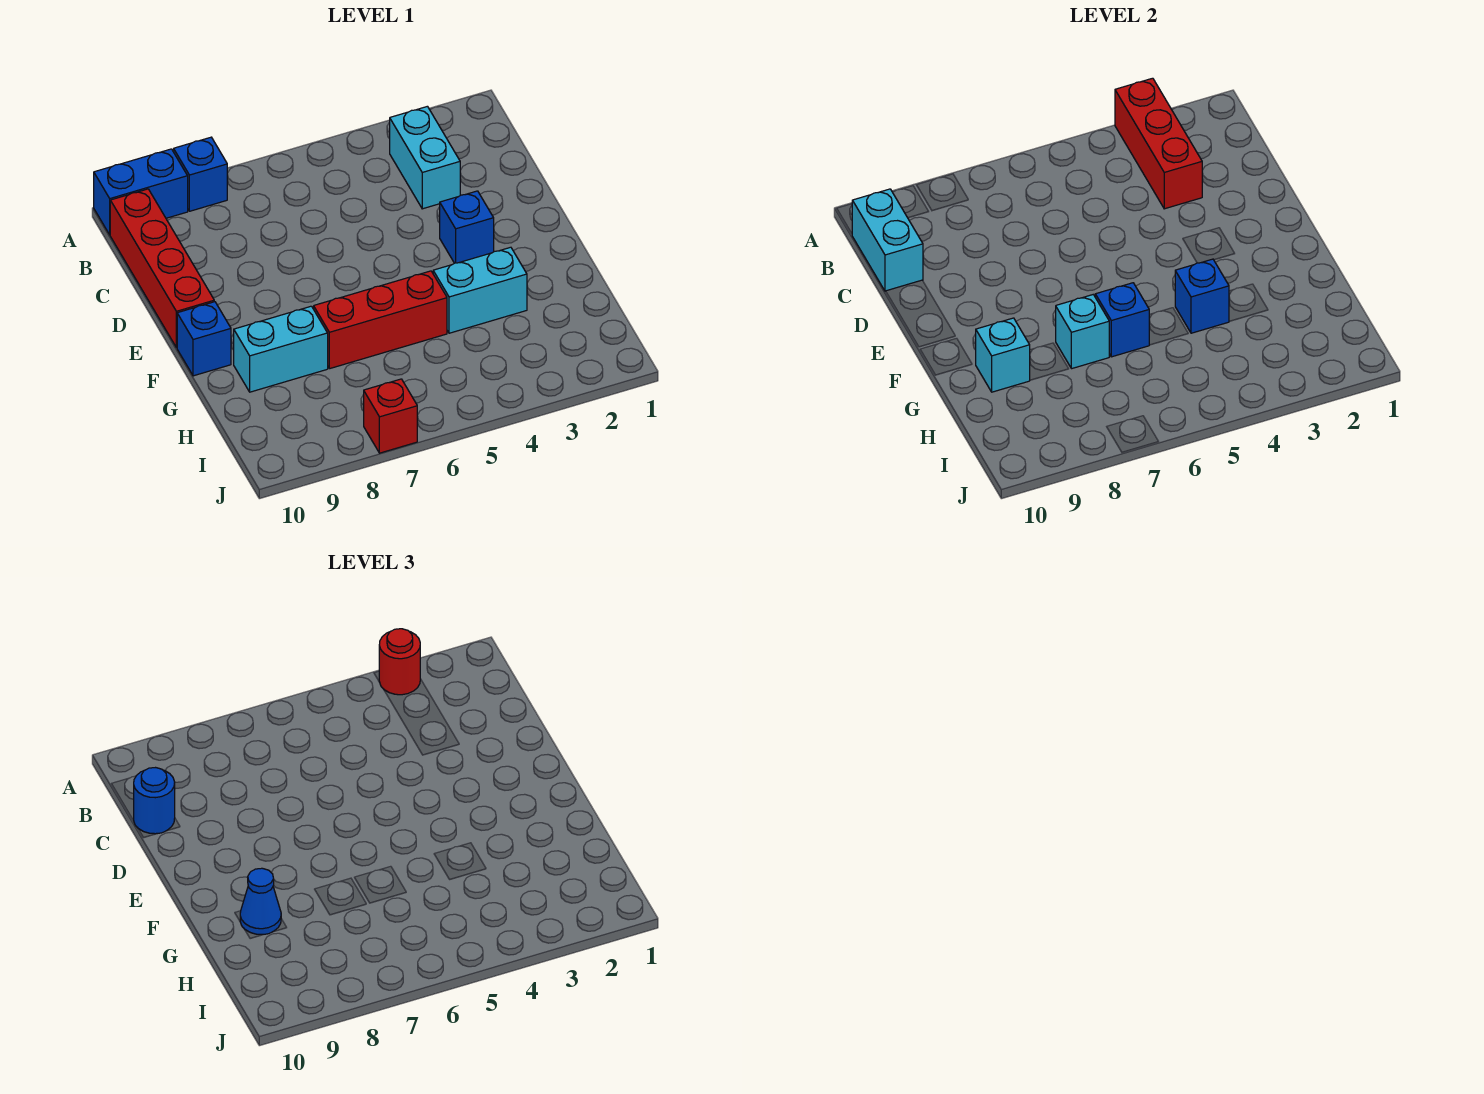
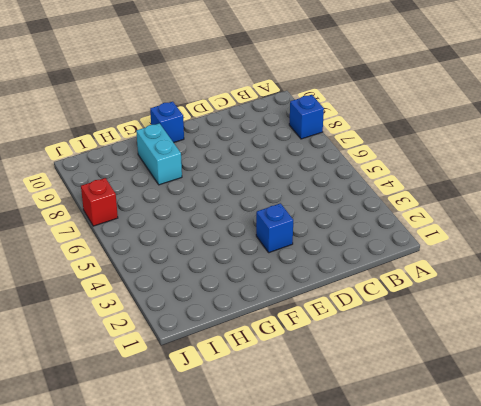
none -> blue 1x2 brick [94,149,188,235]
none -> cyan 1x2 brick [390,106,460,209]
none -> red 1x4 brick [110,189,214,348]

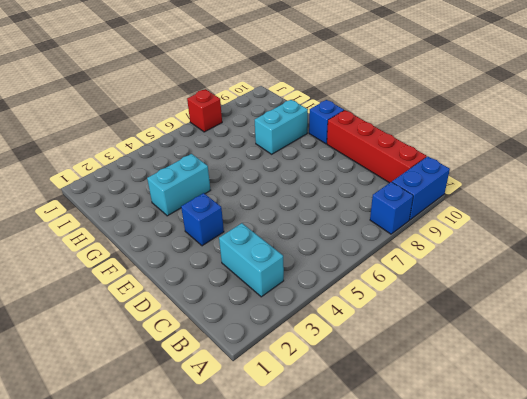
none -> red 1x3 brick [314,271,447,369]
none -> red 1x3 brick [1115,78,1202,209]
none -> cyan 1x2 brick [852,189,923,291]

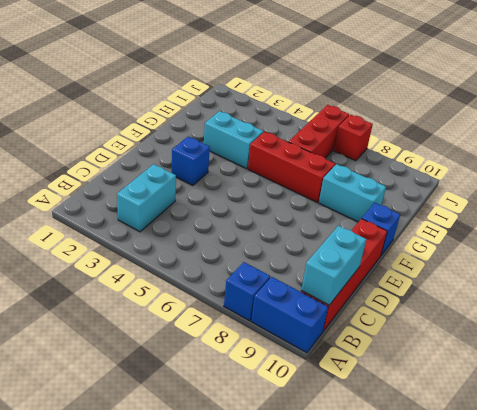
red 1x3 brick [289,105,349,158] -> red 1x3 brick moved to [1115,78,1202,209]
none -> blue 1x1 brick [1175,259,1229,333]
none -> blue 1x1 brick [1095,283,1149,357]
none -> cyan 1x1 brick [1056,295,1109,369]

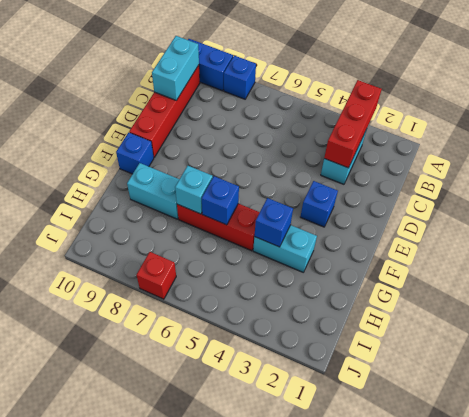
none -> cyan 1x1 brick [976,318,1030,392]
none -> red 1x1 round brick [379,629,420,695]
none -> blue 1x1 round brick [134,768,175,834]

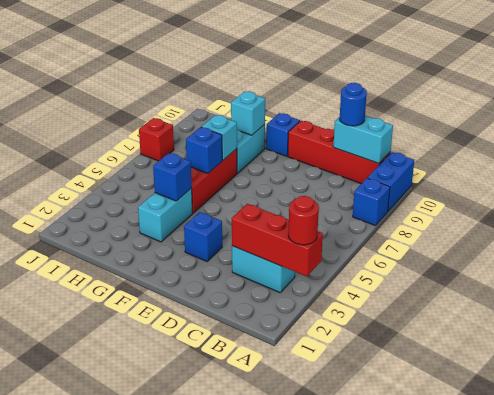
none -> blue 1x1 cone [240,868,281,934]

